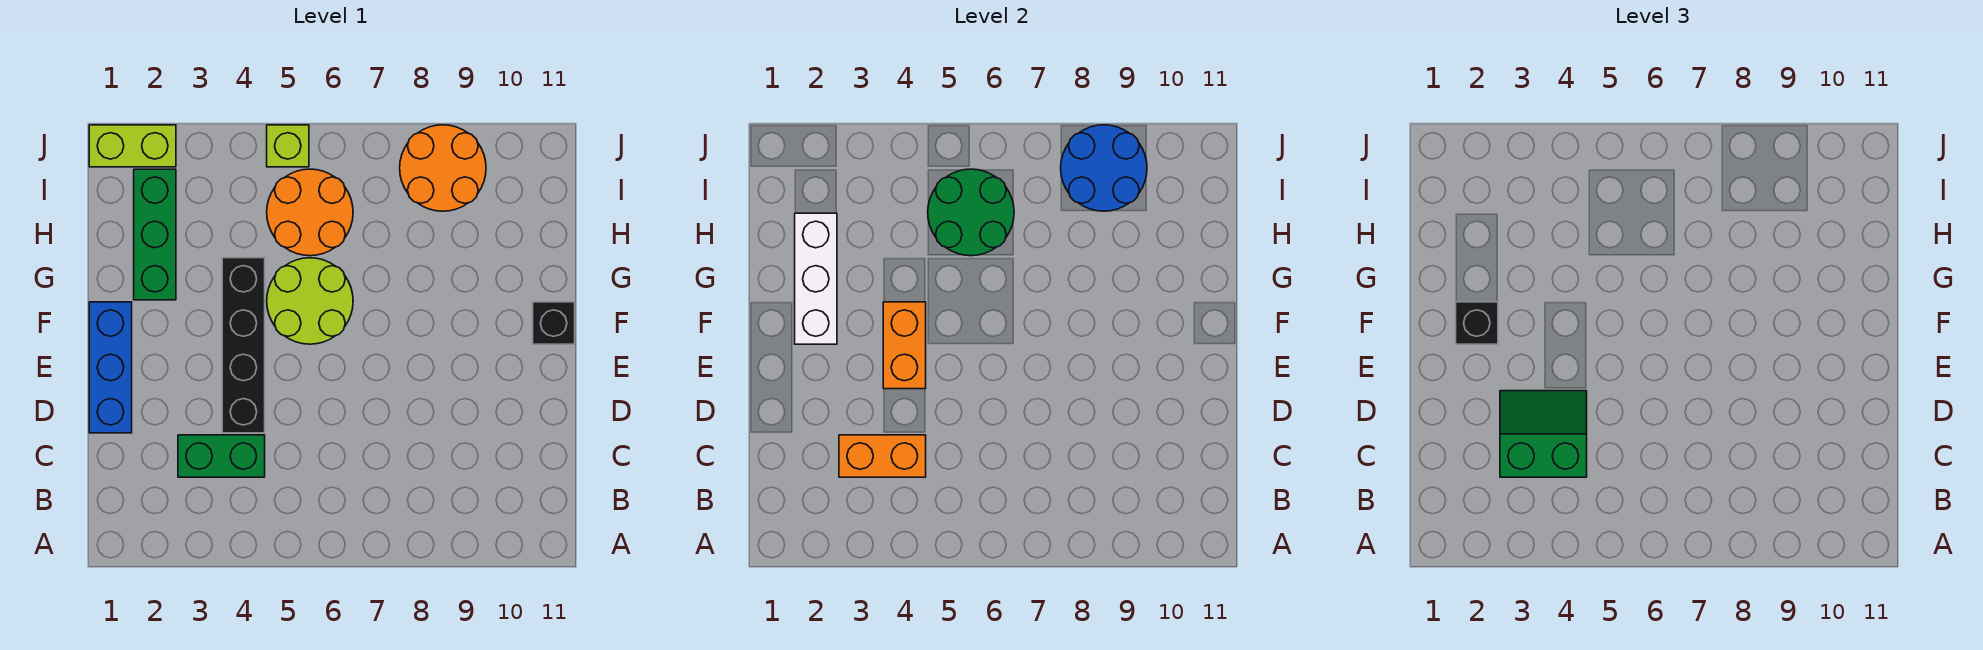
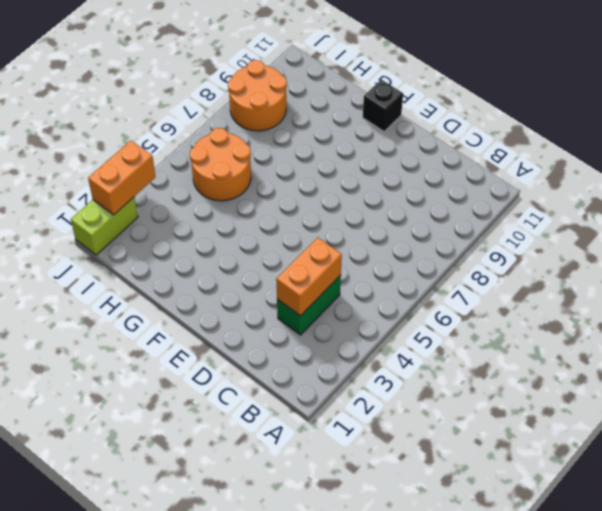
orange 1x2 brick [88,141,155,215] -> orange 1x2 brick turned to [883,302,926,389]
none -> blue 1x3 brick [89,302,132,433]
none -> black 1x4 brick [222,258,265,433]
none -> lime 2x2 round brick [267,258,353,344]

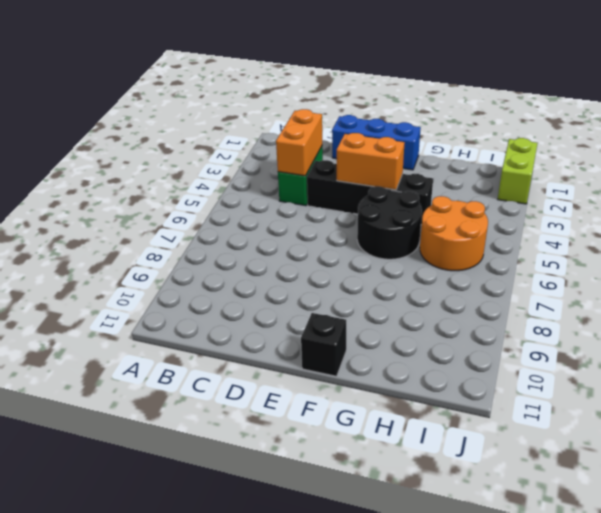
black 2x2 round brick [357,186,422,259] -> lime 2x2 round brick [267,258,353,344]
none -> green 1x3 brick [134,169,176,300]
none -> orange 2x2 round brick [400,125,486,211]
none -> lime 1x1 brick [267,125,309,167]

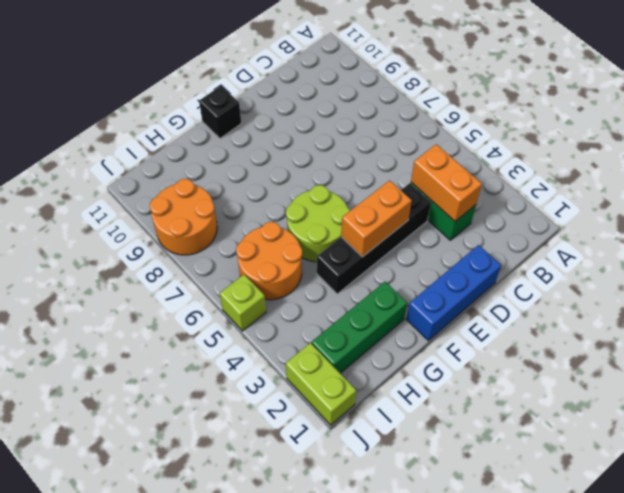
none -> white 1x3 brick [795,213,837,344]
none -> green 2x2 round brick [928,169,1014,256]
none -> blue 2x2 round brick [1061,125,1147,211]

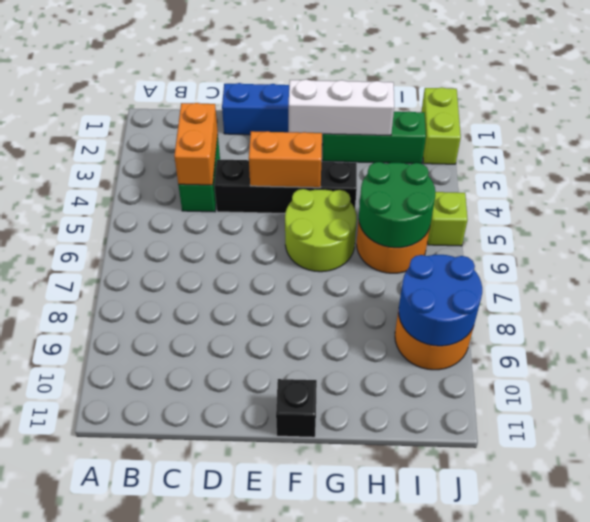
none -> green 2x2 slope [1500,391,1587,477]
none -> black 1x1 brick [1456,302,1498,344]

